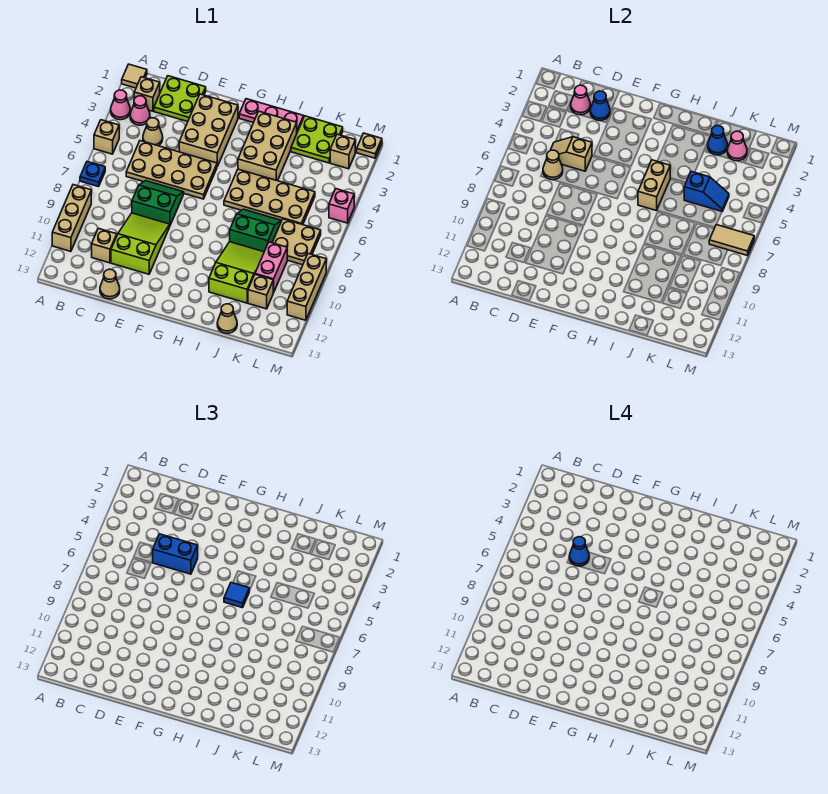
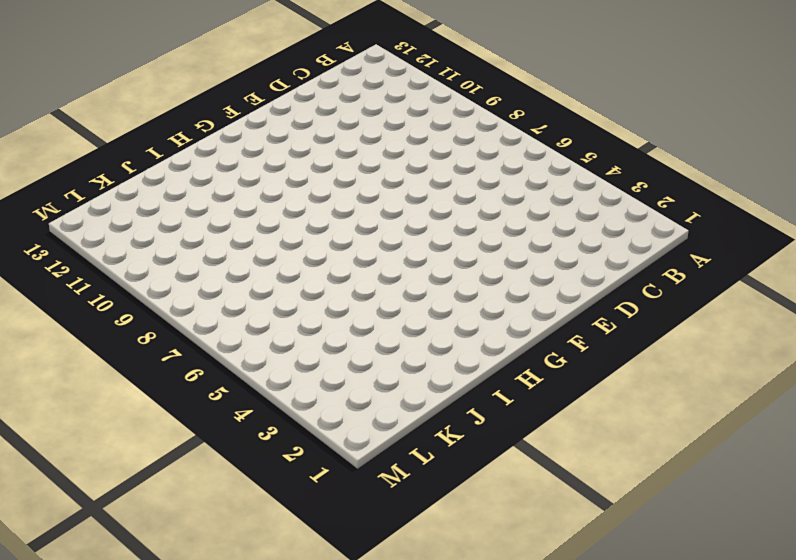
none -> tan 1x1 tile [122,64,147,88]
none -> pink 1x1 cone [111,90,130,120]
none -> tan 1x1 brick [94,120,119,154]
none -> blue 1x1 plate [80,162,105,187]

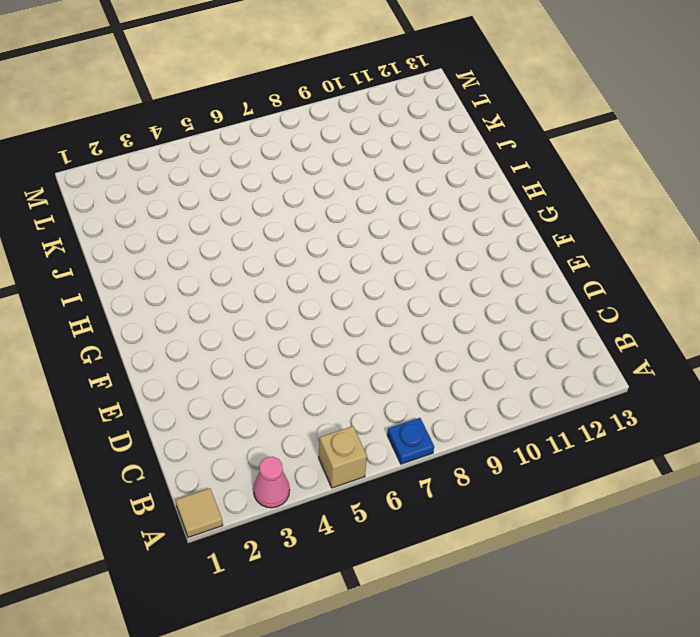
none -> tan 1x3 brick [52,185,91,251]
none -> tan 1x1 brick [134,77,160,111]
none -> pink 1x1 cone [130,96,150,125]
none -> lime 2x2 plate [154,76,206,122]

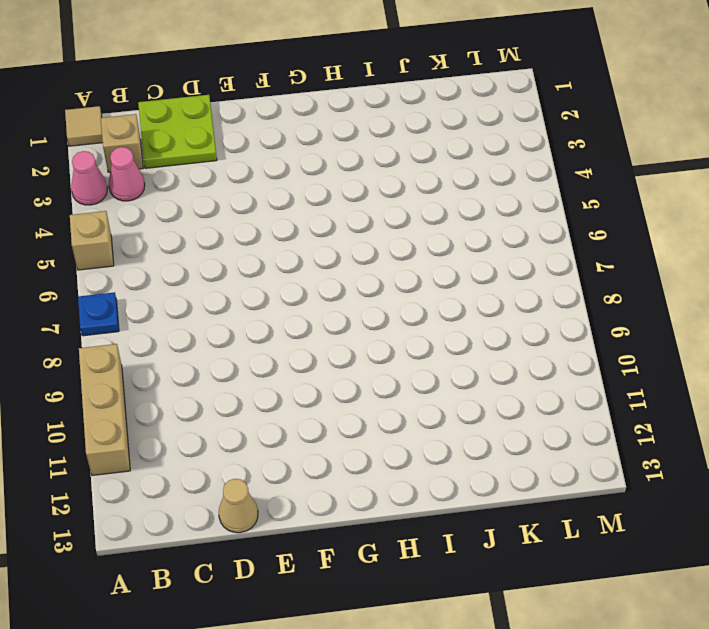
none -> tan 1x1 cone [143,118,163,146]
none -> tan 2x4 plate [126,141,217,199]
none -> tan 1x1 brick [92,228,117,263]
none -> green 2x2 slope [132,181,184,225]

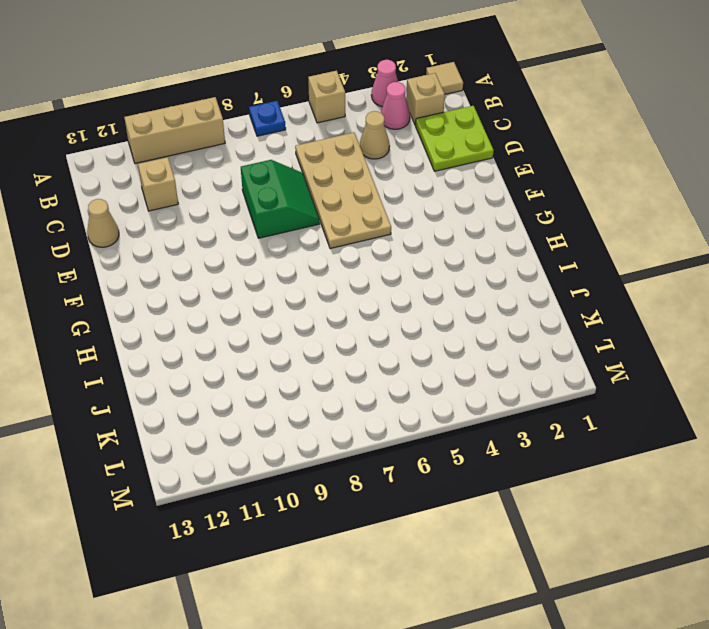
none -> lime 2x3 slope [111,213,170,274]
none -> tan 2x3 brick [179,94,238,166]
none -> pink 1x3 plate [239,99,304,132]
none -> tan 2x3 brick [238,111,297,181]

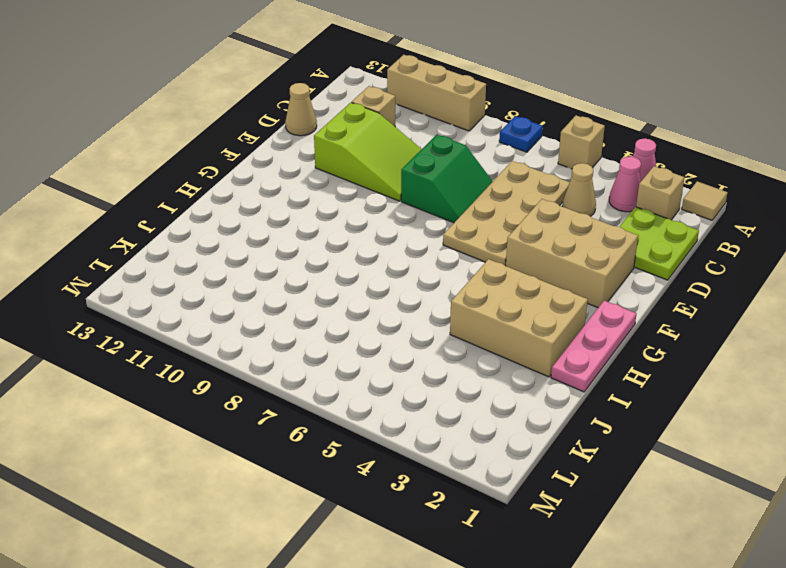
none -> tan 2x4 plate [224,169,315,225]
none -> green 2x2 slope [230,209,281,252]
none -> lime 2x3 slope [209,242,264,303]
none -> lime 2x2 plate [291,116,343,163]

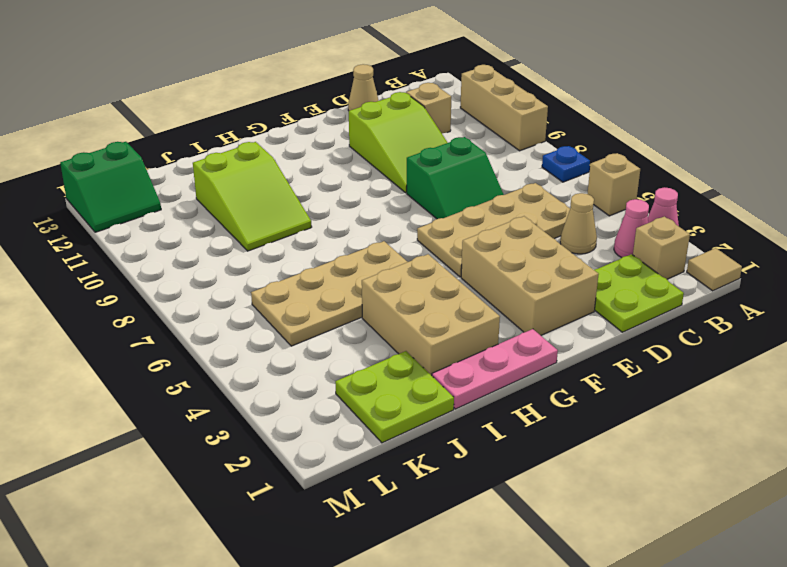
green 2x2 slope [60,142,161,232] -> green 2x2 slope moved to [230,209,281,252]
none -> tan 1x1 cone [217,304,237,333]
none -> tan 2x2 plate [272,219,321,265]
none -> pink 1x2 brick [255,242,287,292]
none -> tan 1x1 brick [248,275,274,309]

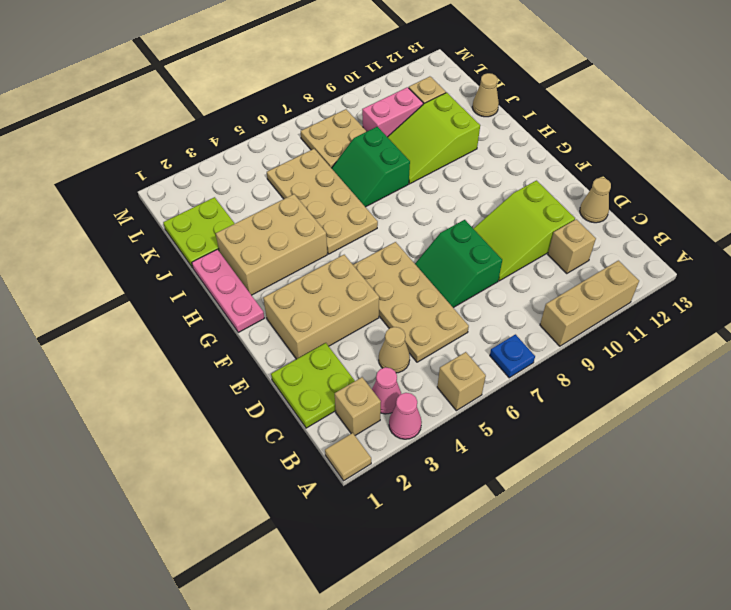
none -> tan 1x1 brick [330,134,355,169]
none -> tan 1x1 plate [357,133,382,158]
none -> pink 1x1 brick [329,189,354,223]
none -> tan 1x3 brick [287,254,326,320]

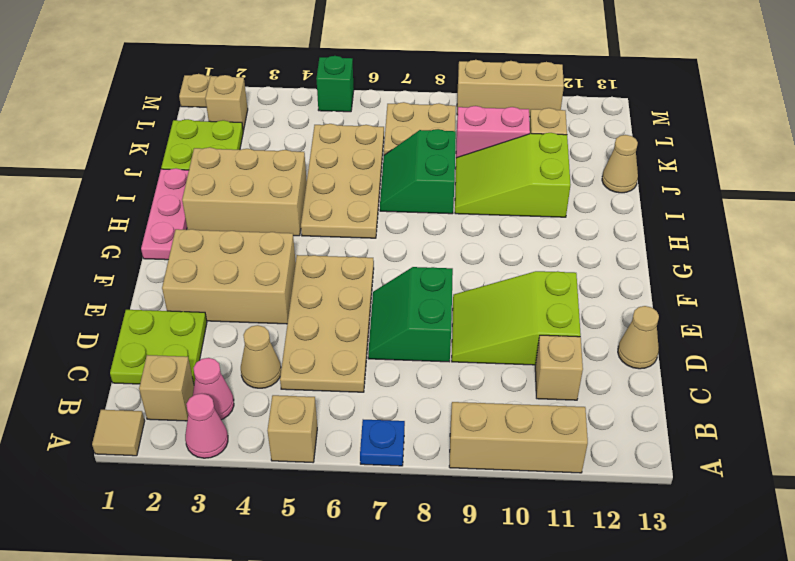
green 1x1 brick [316,56,354,112] -> pink 1x1 brick [329,189,354,223]
none -> pink 1x1 cone [571,85,590,115]
none -> tan 1x2 slope [550,137,592,171]
none -> tan 1x1 cone [543,150,563,180]
none -> blue 1x1 cone [590,91,610,121]

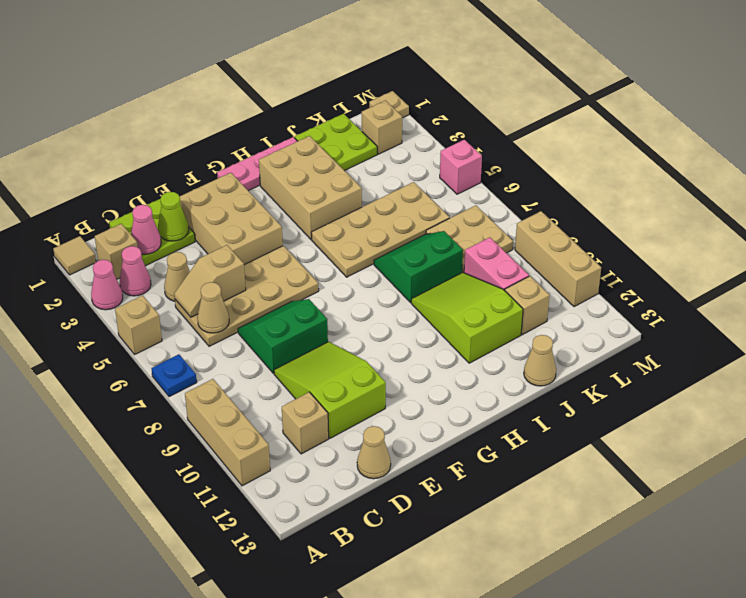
lime 1x1 cone [158,192,189,241] -> blue 1x1 cone [590,91,610,121]
none -> tan 1x2 brick [638,160,670,211]
none -> blue 1x1 cone [708,126,728,155]
none -> blue 1x2 slope [684,171,729,211]
none -> pink 1x1 cone [727,131,747,161]

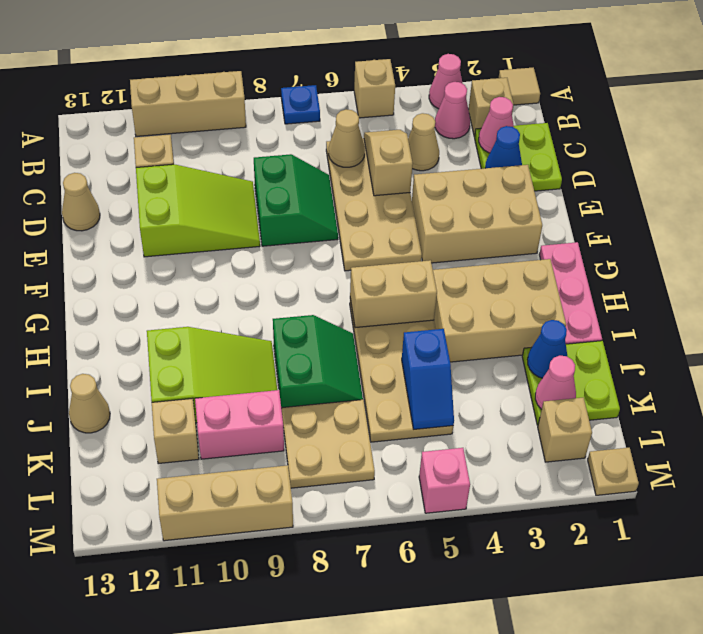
none -> tan 1x2 tile [709,225,754,256]
none -> blue 1x2 brick [153,534,198,574]
none -> blue 1x1 tile [224,583,249,608]
none -> blue 1x1 cone [569,537,589,566]

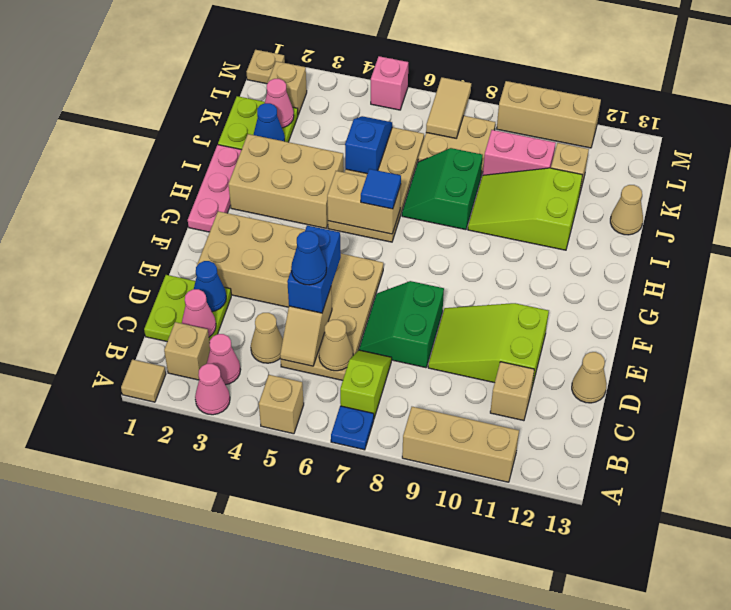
lime 1x2 slope [340,350,392,418] -> none

